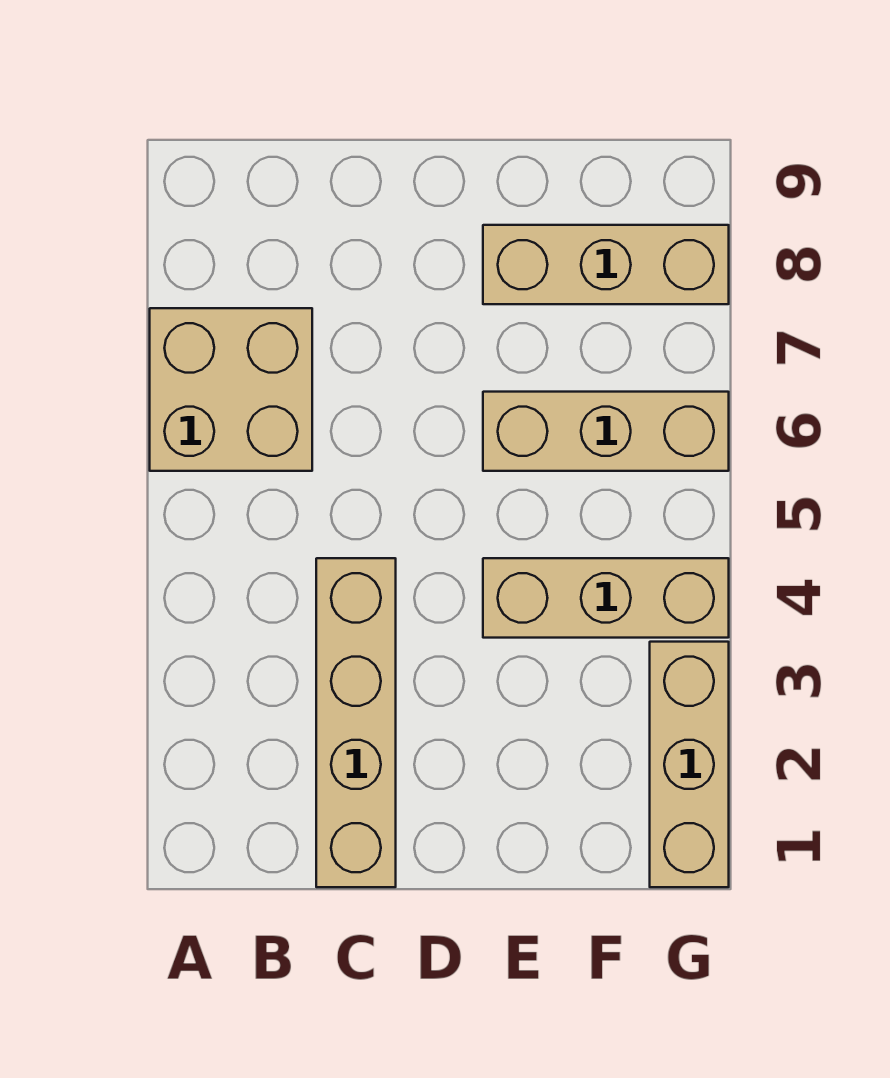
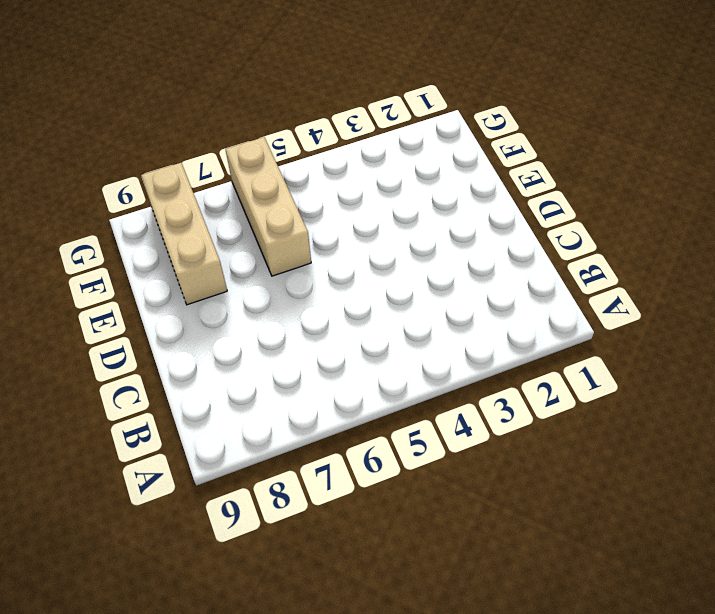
none -> tan 2x2 brick [150,308,312,471]
none -> tan 1x4 brick [316,558,396,887]

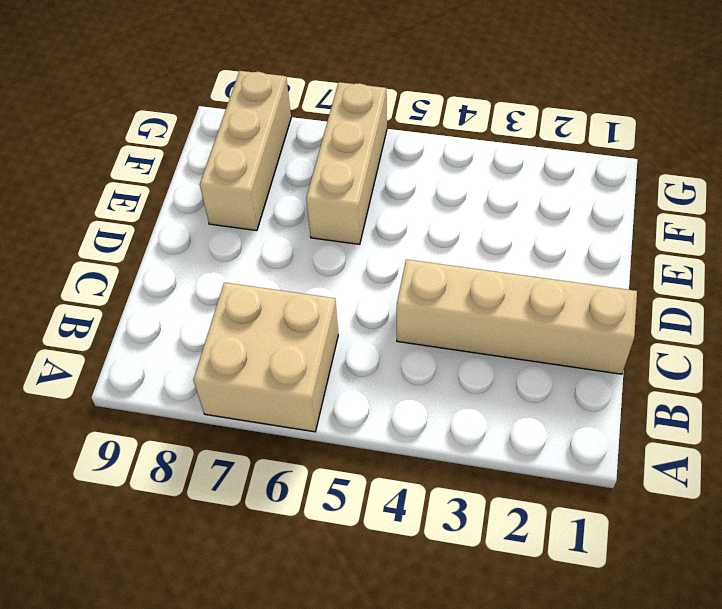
none -> tan 1x3 brick [483,558,729,638]
none -> tan 1x3 brick [650,642,729,887]

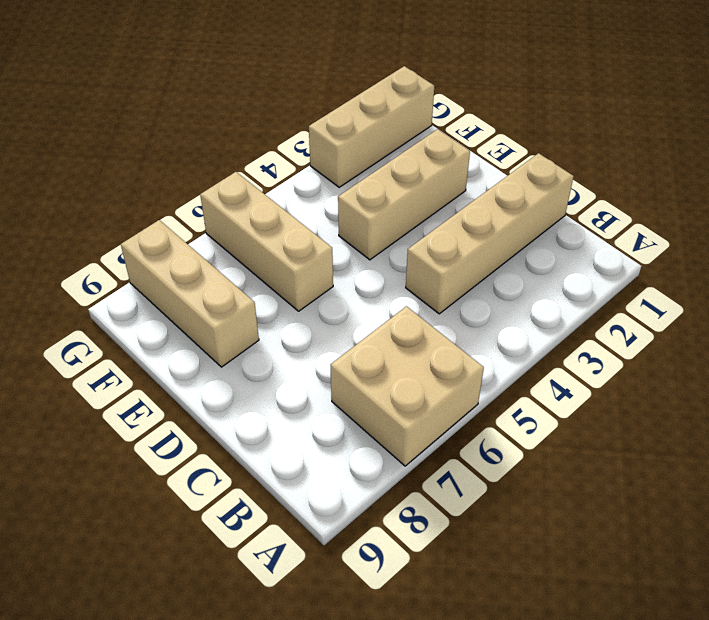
tan 1x3 brick [338,129,470,260] -> tan 1x3 brick turned to [483,558,729,638]

